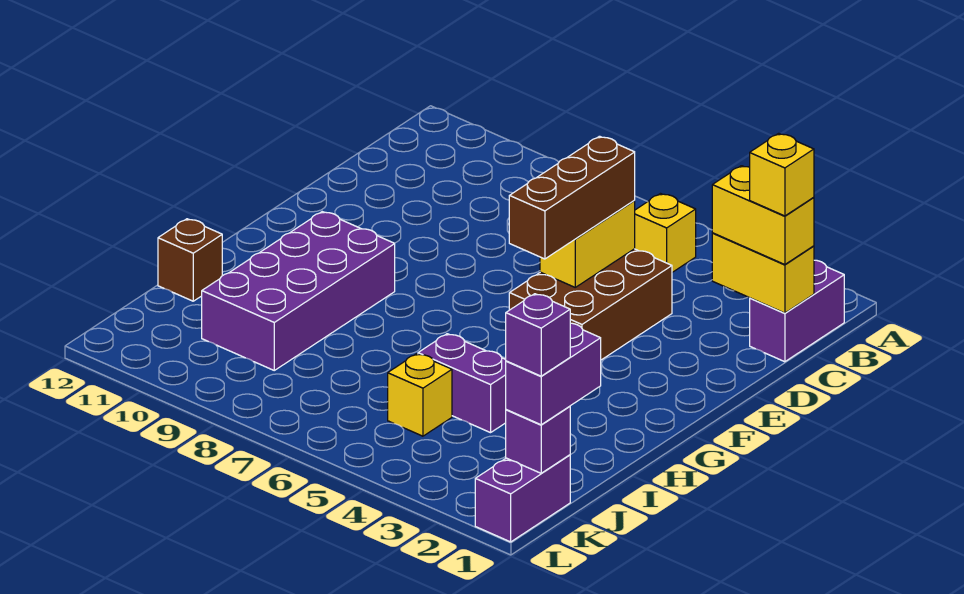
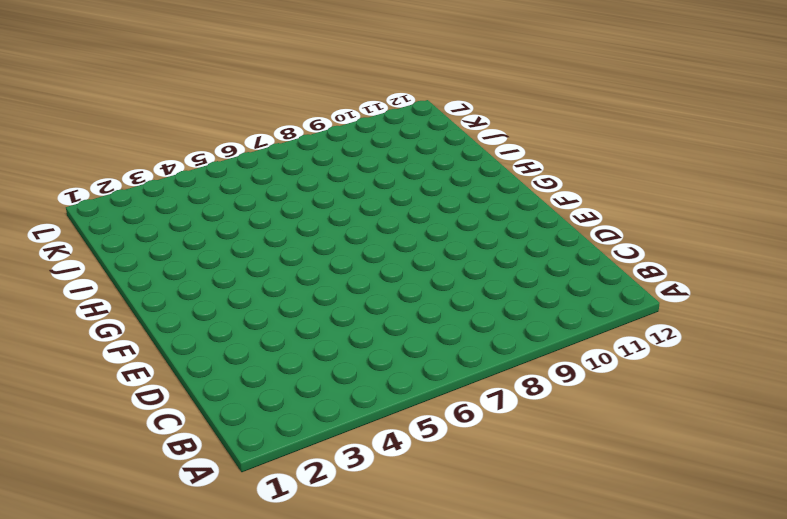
none -> purple 1x2 brick [750,260,844,362]
none -> yellow 1x1 brick [635,194,696,272]
none -> brown 2x3 brick [509,249,672,360]

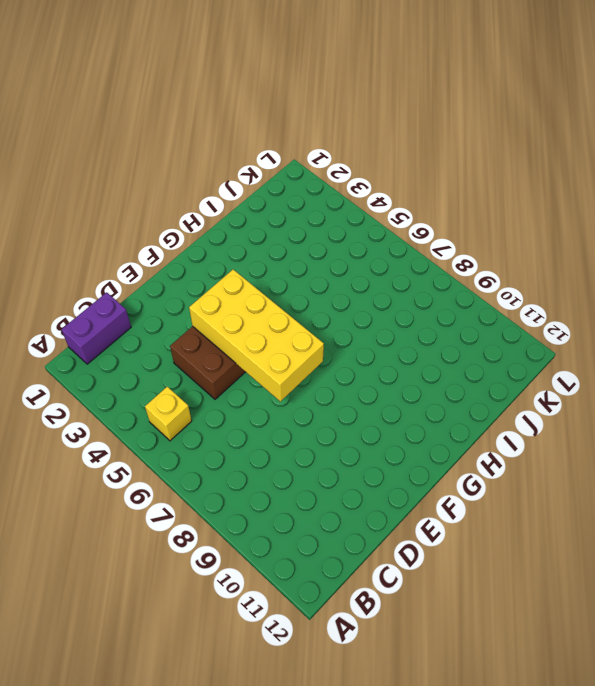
yellow 2x4 brick [189,270,324,401] -> yellow 1x2 brick [540,200,635,287]
none -> purple 2x4 brick [202,212,395,370]
none -> purple 1x2 brick [418,334,506,433]
none -> brown 1x1 brick [158,219,222,301]

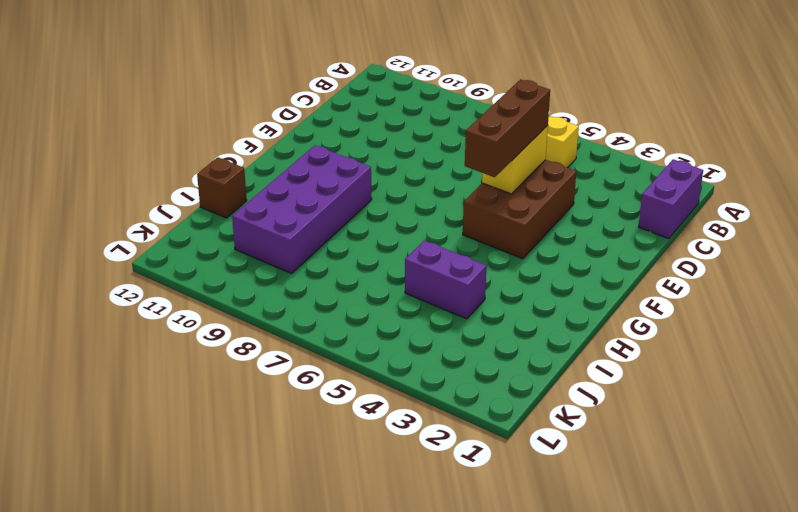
none -> yellow 1x1 brick [388,354,452,436]
none -> purple 1x2 brick [475,455,570,542]
none -> yellow 1x2 brick [712,233,814,313]

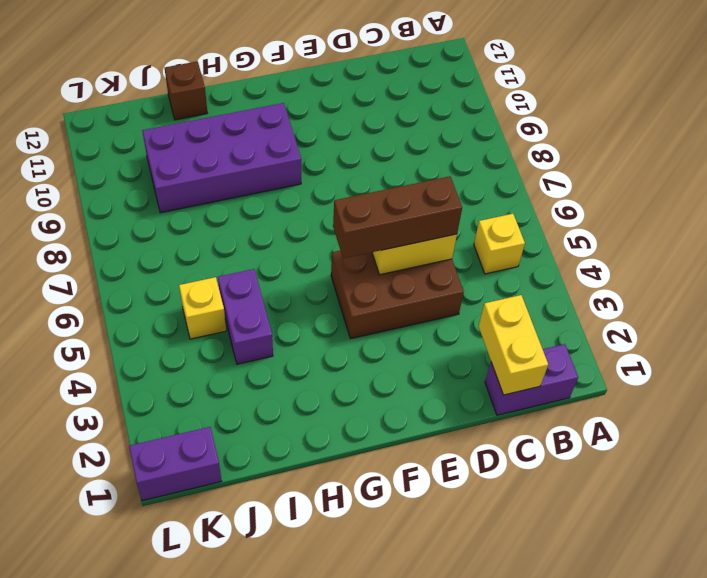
none -> purple 1x1 brick [506,406,570,473]
none -> yellow 1x2 brick [712,166,814,265]
none -> purple 1x2 brick [506,323,601,425]

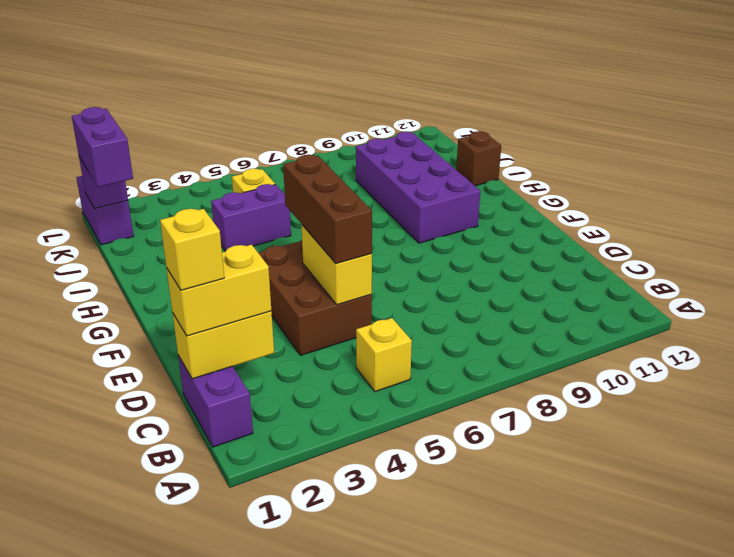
none -> purple 1x1 brick [506,294,570,376]

